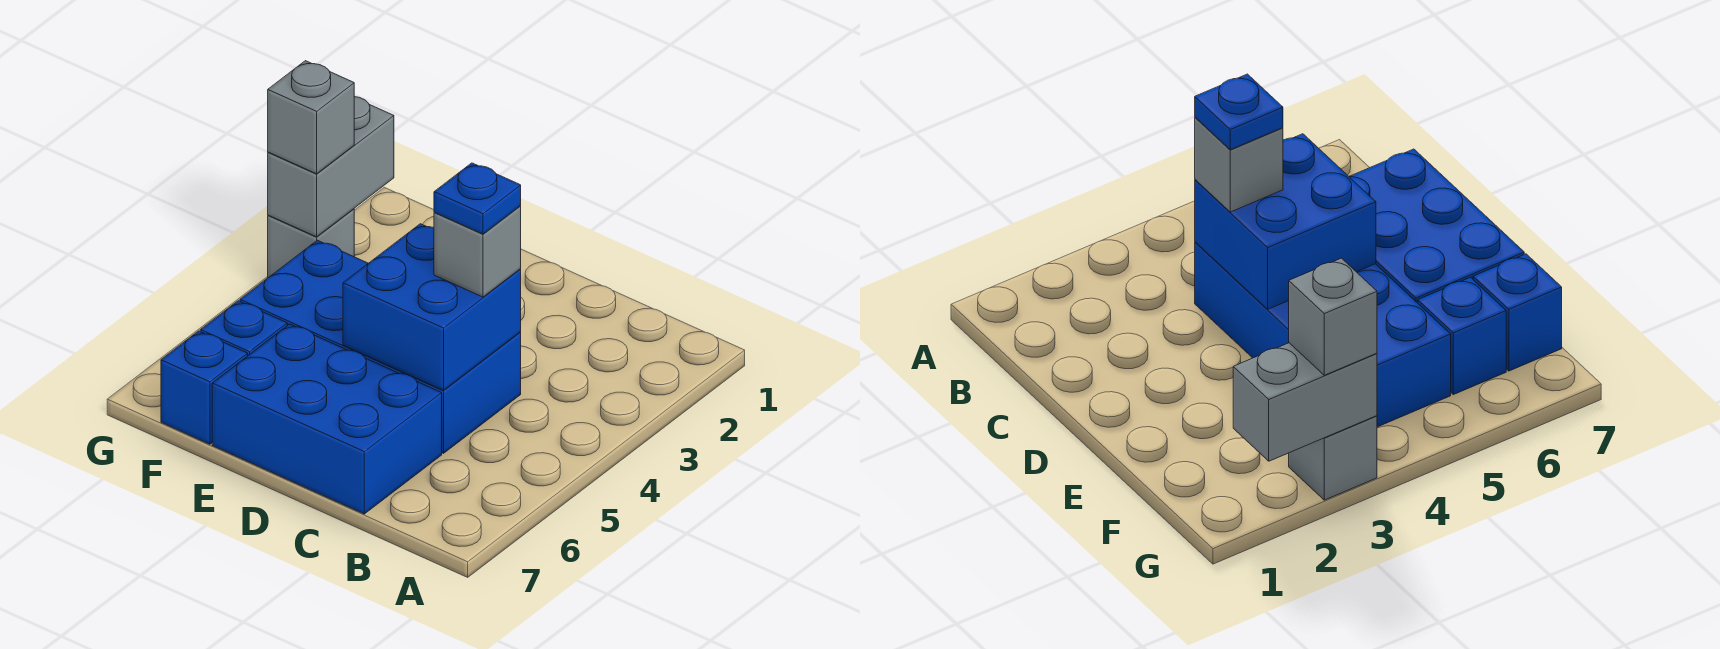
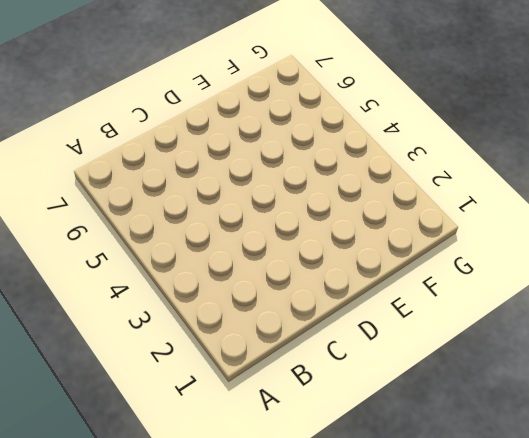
none -> blue 2x4 brick [240,240,521,453]
none -> blue 2x3 brick [212,324,442,514]

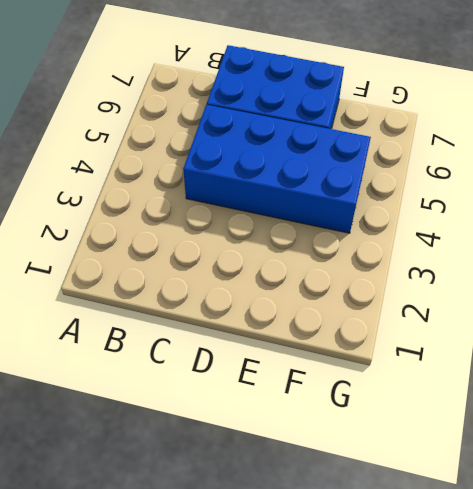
none -> blue 1x1 brick [200,301,287,355]
none -> blue 1x1 brick [161,331,248,444]

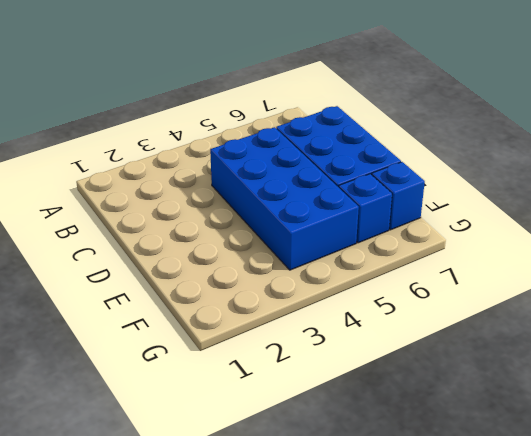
none -> grey 1x1 brick [268,209,354,278]
none -> blue 2x2 brick [343,224,521,390]

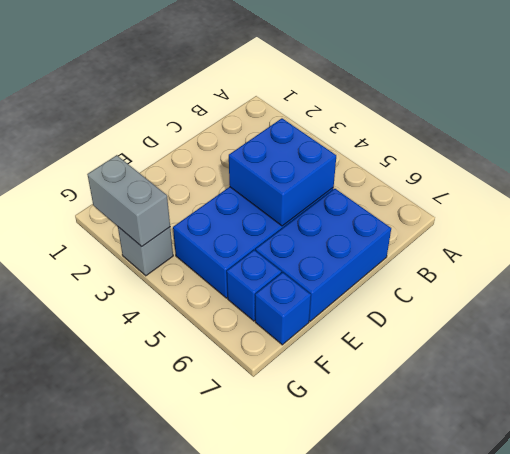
none -> grey 1x1 brick [434,206,521,297]
none -> grey 1x1 brick [268,61,354,174]

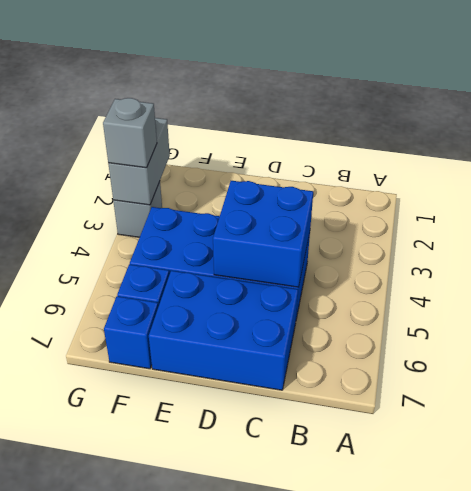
none -> grey 1x1 brick [434,206,521,297]
none -> blue 1x1 plate [434,163,521,234]

